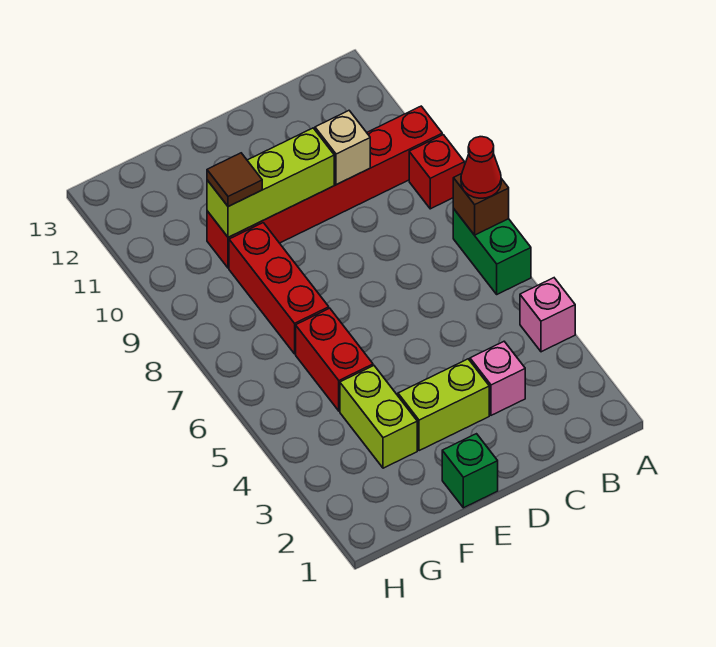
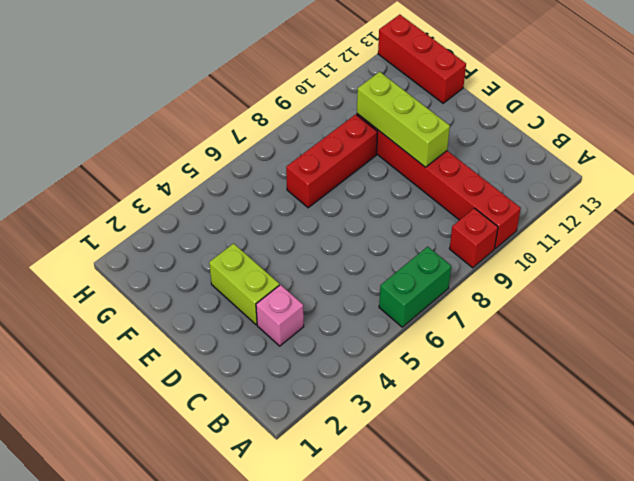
red 1x3 brick [378,14,466,103] -> none
none -> pink 1x1 brick [520,278,575,352]
none -> green 1x1 brick [442,434,498,508]
none -> lime 1x2 brick [340,366,417,468]

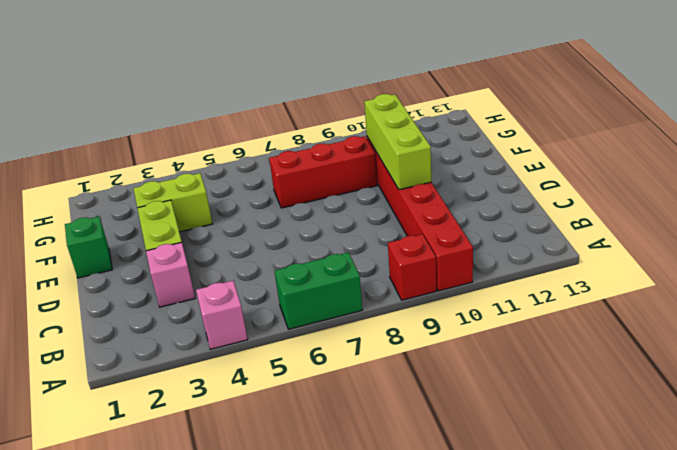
none -> red 1x2 brick [296,308,373,411]
none -> brown 1x1 brick [453,174,509,235]
none -> tan 1x1 brick [315,111,370,185]

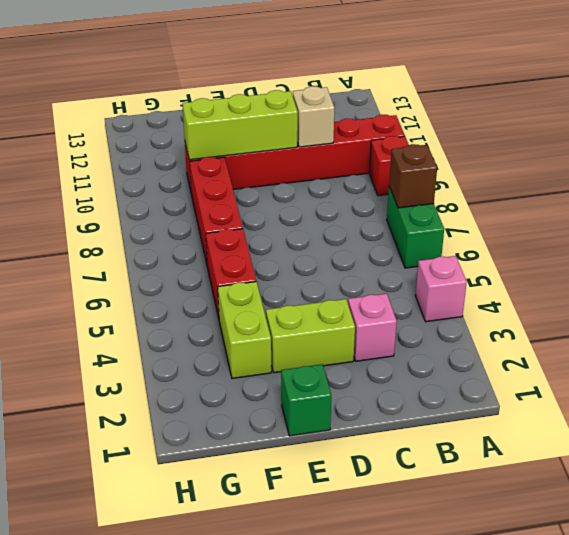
none -> red 1x1 cone [461,137,501,198]
none -> brown 1x1 tile [207,153,262,207]

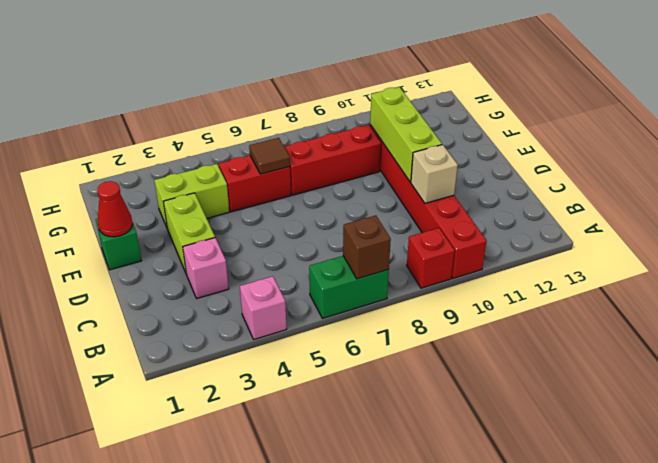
red 1x1 cone [98,181,133,237] -> red 1x1 cone moved to [461,137,501,198]
brown 1x1 tile [249,138,290,174] -> brown 1x1 tile moved to [207,153,262,207]

